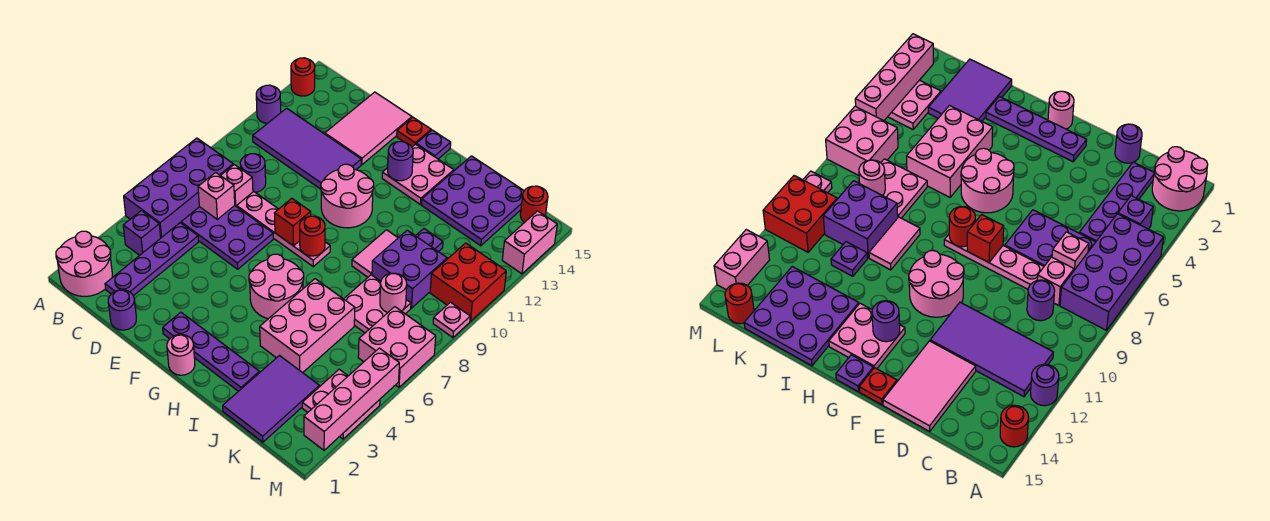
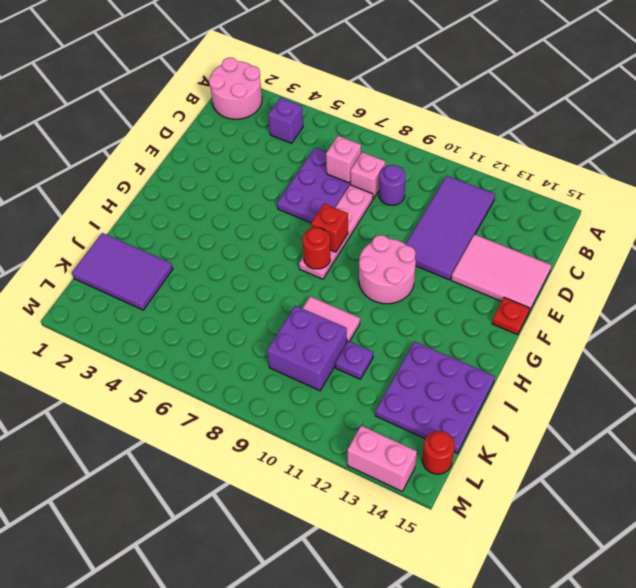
none -> purple 2x4 brick [124,138,233,238]
none -> purple 1x1 round brick [256,85,281,123]
none -> red 1x1 round brick [291,58,315,96]
none -> purple 1x4 plate [105,223,199,296]

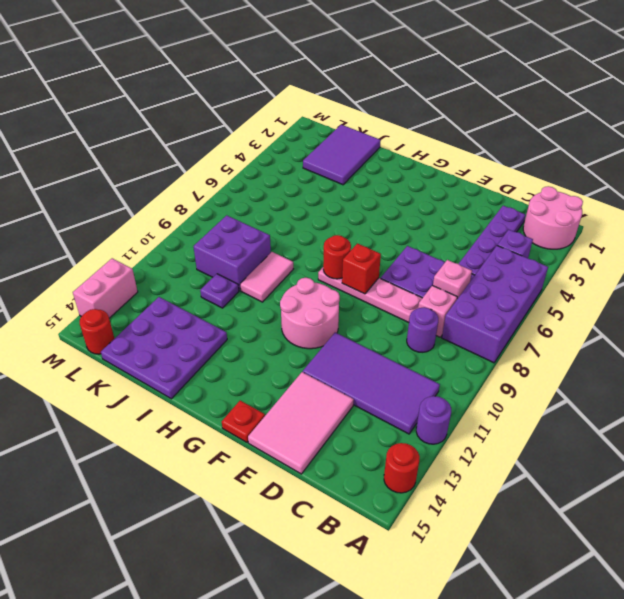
none -> purple 1x1 round brick [108,290,136,330]
none -> purple 1x4 plate [163,312,259,391]
none -> pink 1x1 round brick [167,335,195,375]
none -> pink 2x2 round brick [249,254,304,319]

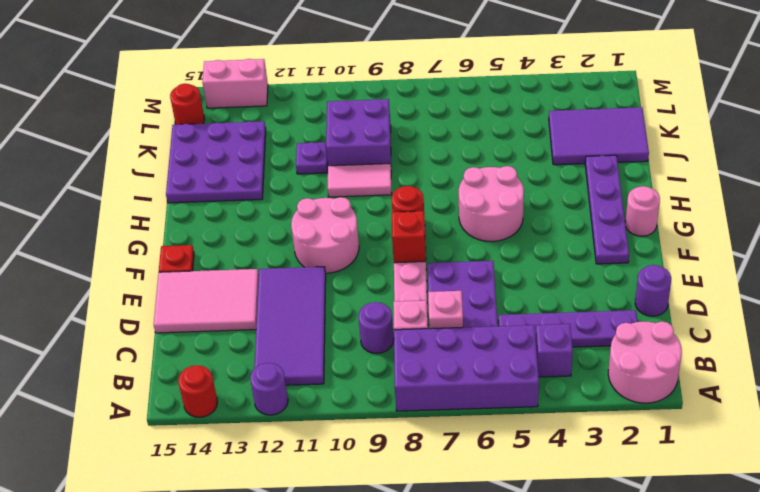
none -> pink 2x2 plate [382,144,454,205]
none -> purple 1x1 plate [416,130,451,159]
none -> pink 2x3 brick [260,279,355,373]
none -> pink 2x2 plate [344,275,411,333]

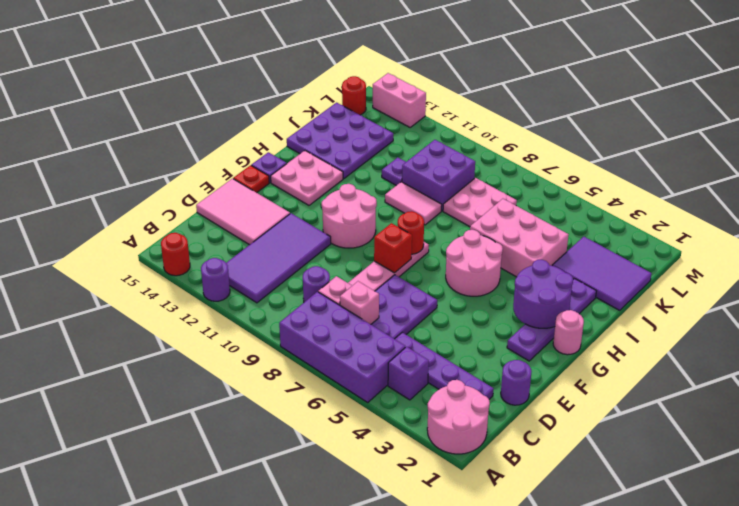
purple 2x2 round brick [513,260,573,328] -> none
none -> pink 2x2 plate [302,369,380,439]
none -> pink 2x2 brick [358,307,436,387]
none -> red 2x2 brick [430,243,506,321]
none -> pink 1x1 plate [433,302,470,338]

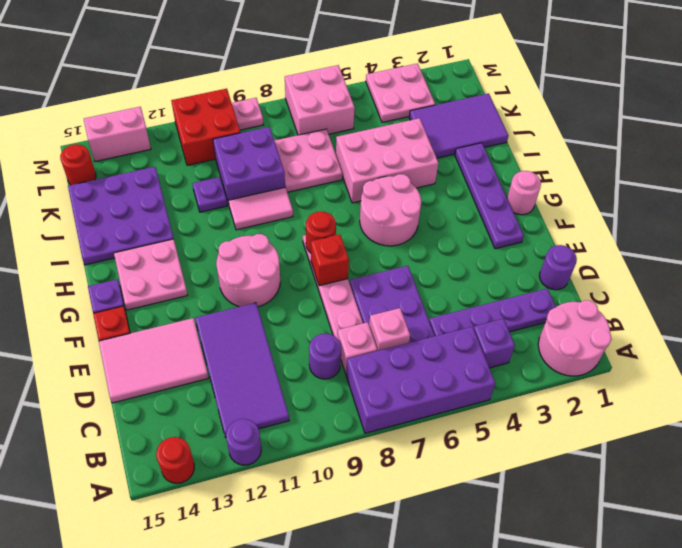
none -> purple 1x1 round brick [388,142,413,181]
none -> pink 1x1 round brick [380,273,407,313]
none -> pink 1x4 brick [304,348,399,450]

